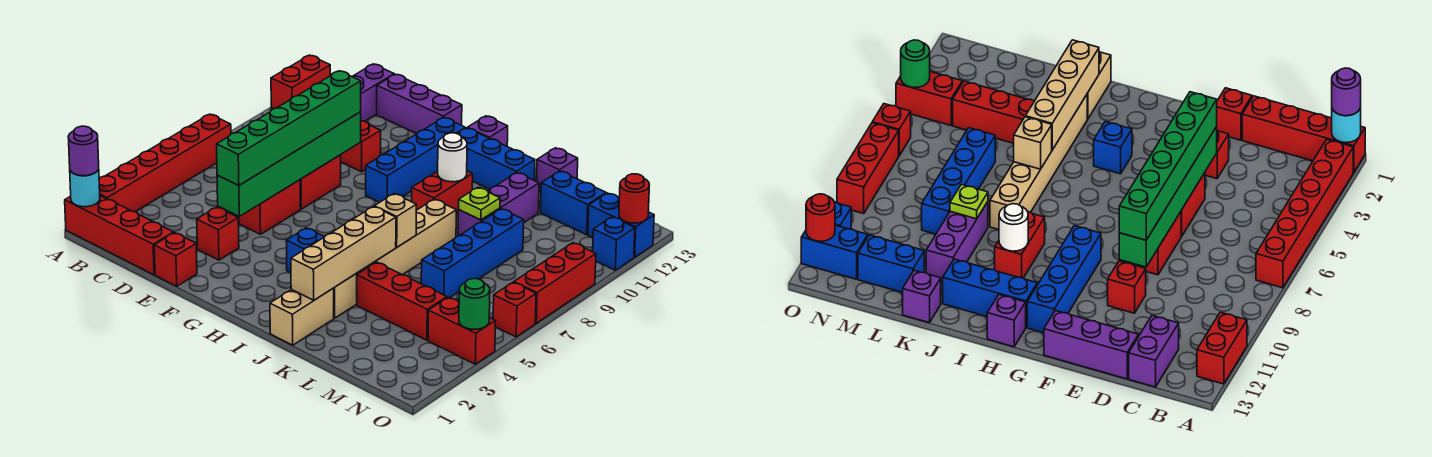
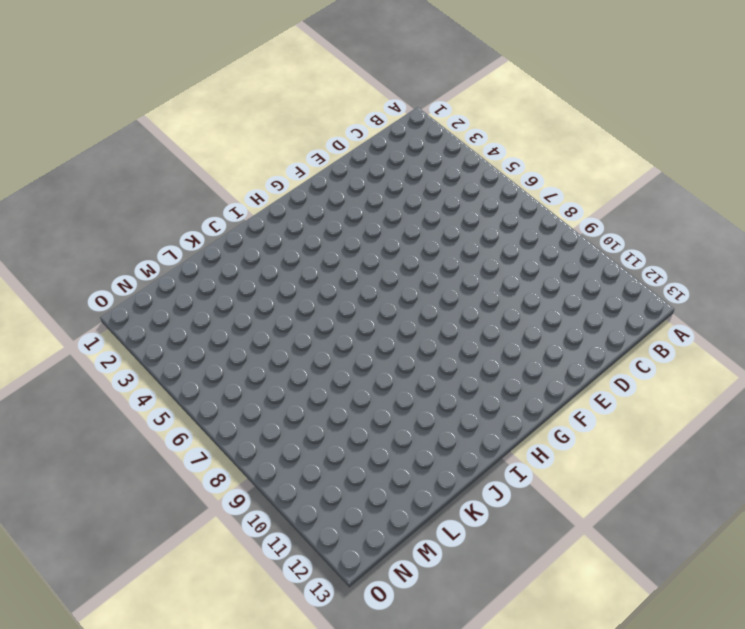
none -> red 1x4 brick [65,196,174,275]
none -> red 1x6 brick [99,114,231,212]
none -> red 1x2 brick [271,55,330,109]
none -> purple 1x2 brick [352,64,394,121]

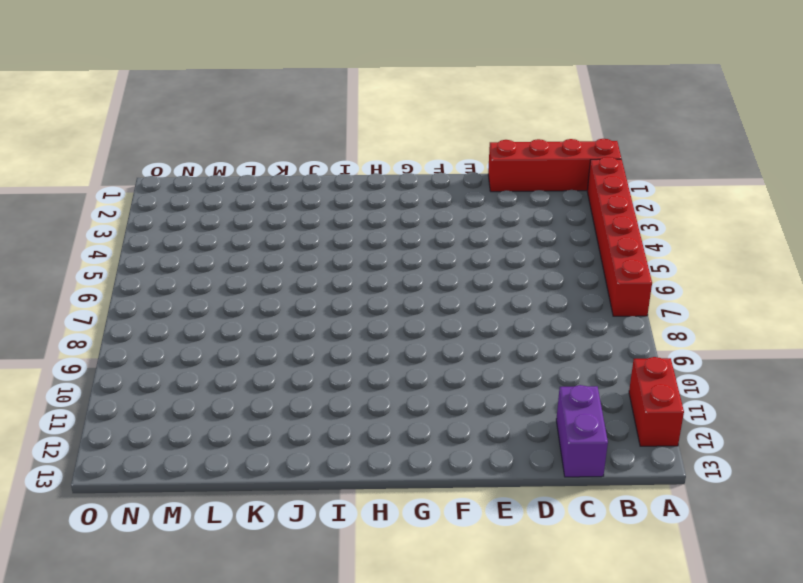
none -> purple 1x3 brick [377,74,462,134]
none -> red 1x1 brick [154,233,197,286]
none -> red 1x1 brick [197,207,239,260]
none -> red 1x2 brick [239,180,301,234]

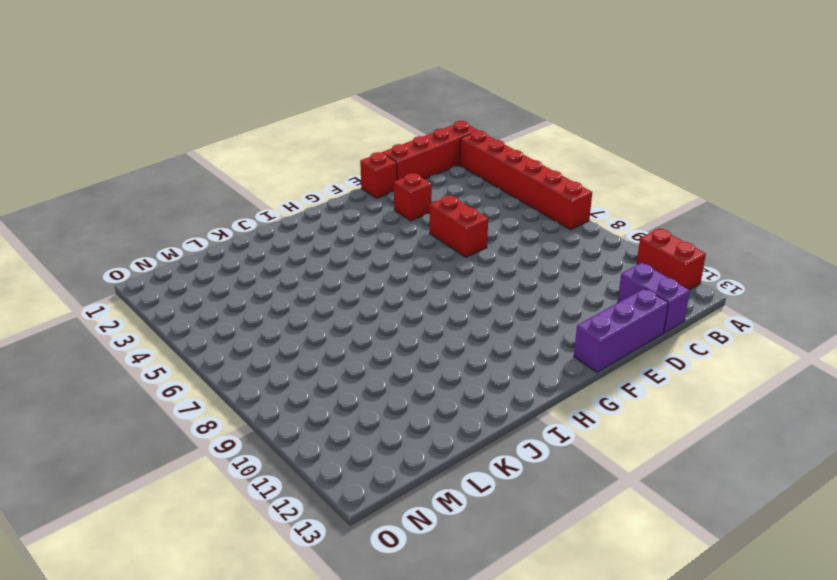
none -> red 1x2 brick [300,155,341,209]
none -> red 1x1 brick [341,121,381,172]
none -> blue 1x4 brick [366,117,465,202]
none -> blue 1x1 brick [286,228,324,273]

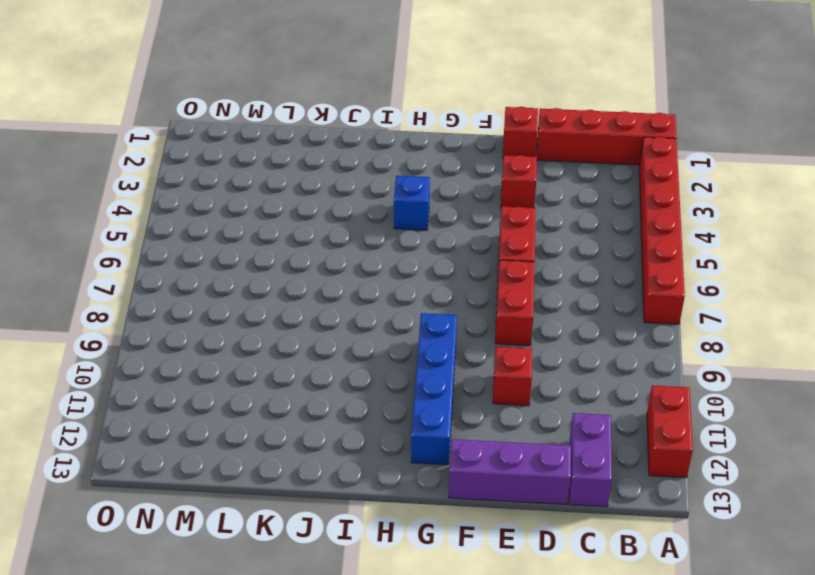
none -> blue 1x3 brick [457,128,535,189]
none -> purple 1x1 brick [467,116,508,146]
none -> red 1x2 brick [412,171,473,214]
none -> tan 1x2 brick [270,288,334,345]

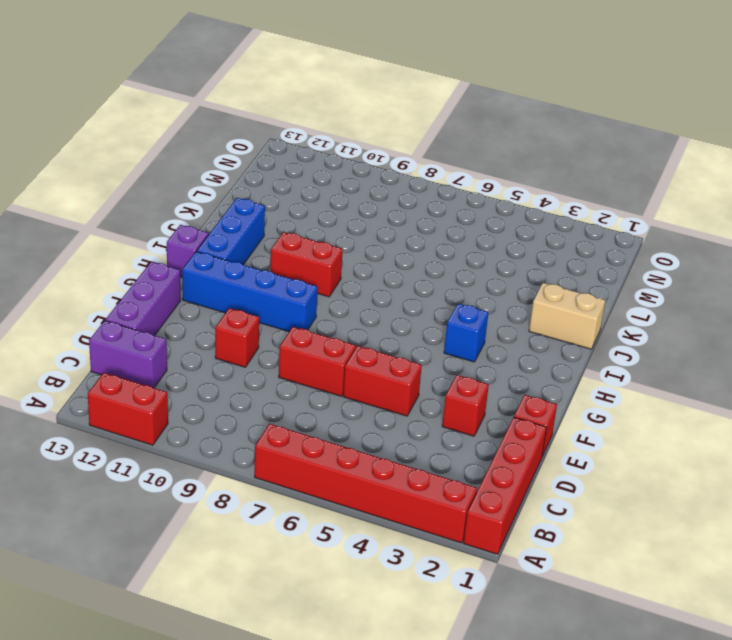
none -> tan 1x6 brick [334,199,456,318]
none -> red 1x3 brick [357,262,447,340]
none -> purple 1x3 brick [458,173,539,236]
none -> purple 1x1 brick [537,148,578,192]

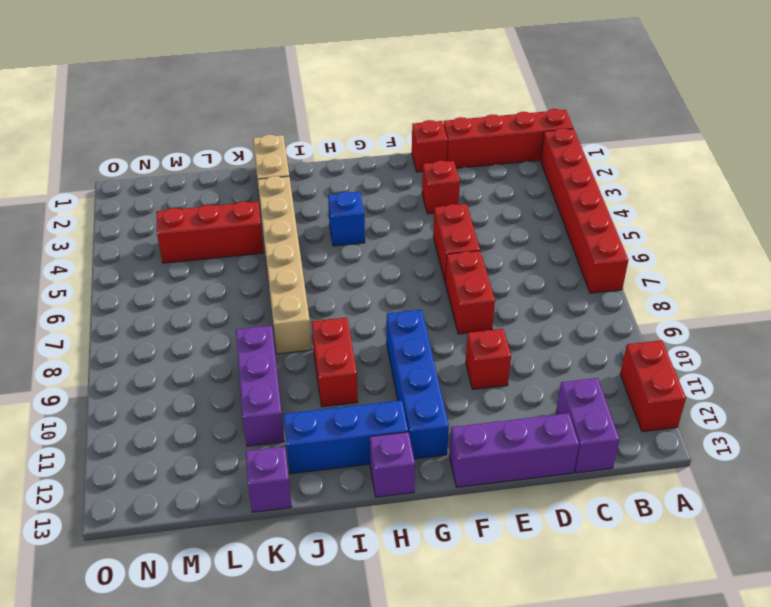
none -> blue 1x4 brick [421,209,524,298]
none -> blue 1x2 brick [540,171,606,235]
none -> red 1x2 brick [428,297,496,364]
none -> blue 1x2 brick [588,193,654,257]

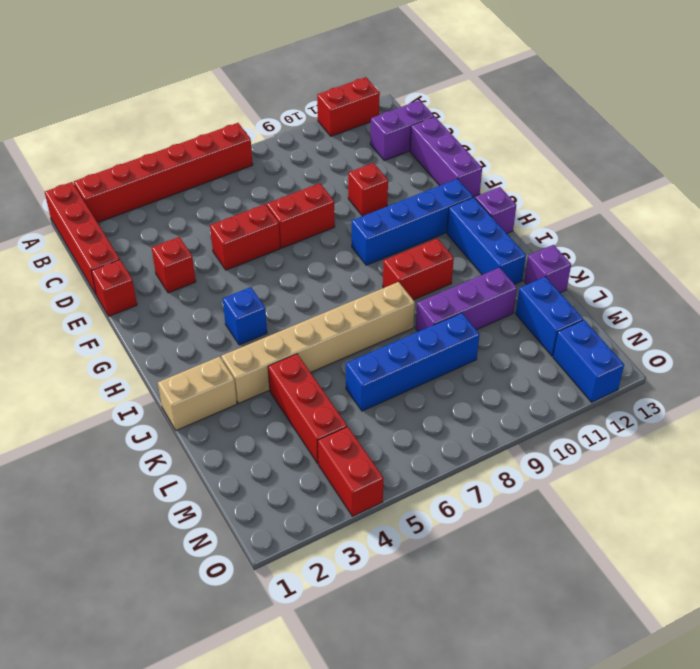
none -> red 1x1 brick [493,282,536,337]
none -> red 1x3 brick [514,243,596,323]
none -> blue 1x1 brick [593,217,635,270]
none -> cyan 1x1 round brick [70,169,100,207]

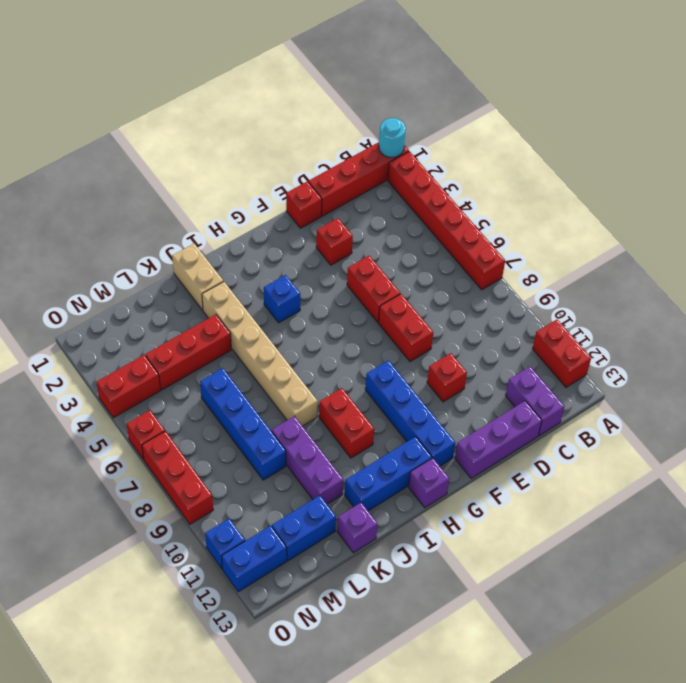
none -> green 1x6 brick [217,112,361,216]
none -> white 1x1 round brick [438,133,467,182]
none -> tan 1x4 brick [291,207,396,300]
none -> tan 1x1 brick [374,194,416,247]

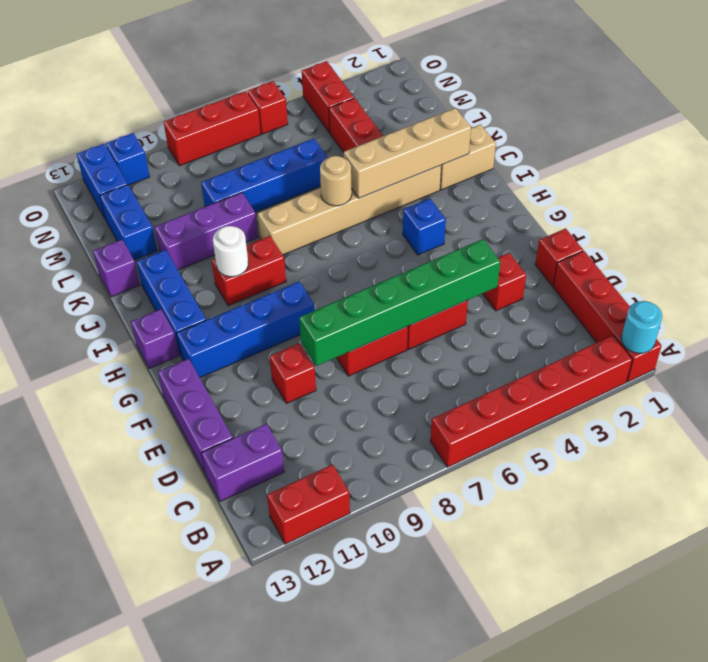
tan 1x1 round brick [320,156,352,206] -> tan 1x1 brick [374,194,416,247]
none -> lime 1x1 plate [459,187,500,220]
none -> green 1x1 round brick [459,279,490,329]
none -> red 1x1 round brick [619,174,649,223]
none -> purple 1x1 round brick [68,126,99,176]

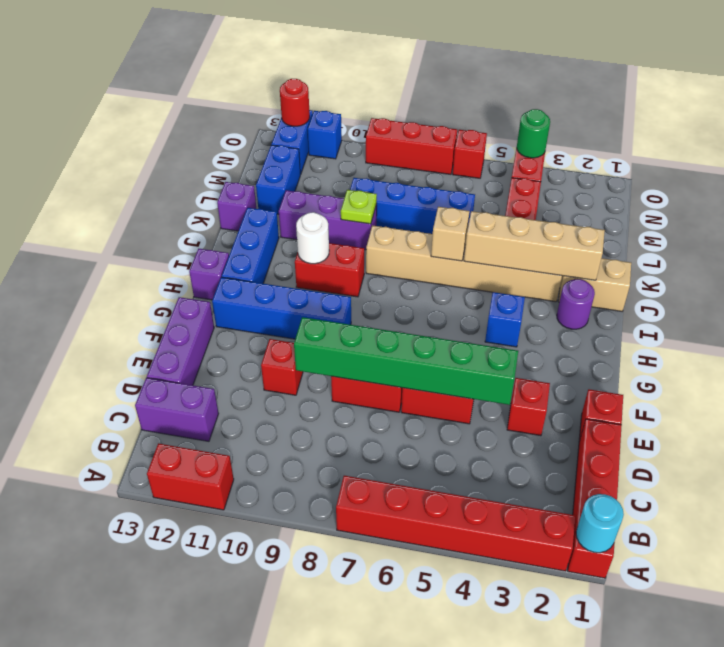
purple 1x1 round brick [557,279,595,329] -> purple 1x1 round brick moved to [68,126,99,176]
none -> green 1x6 brick [217,71,361,185]

